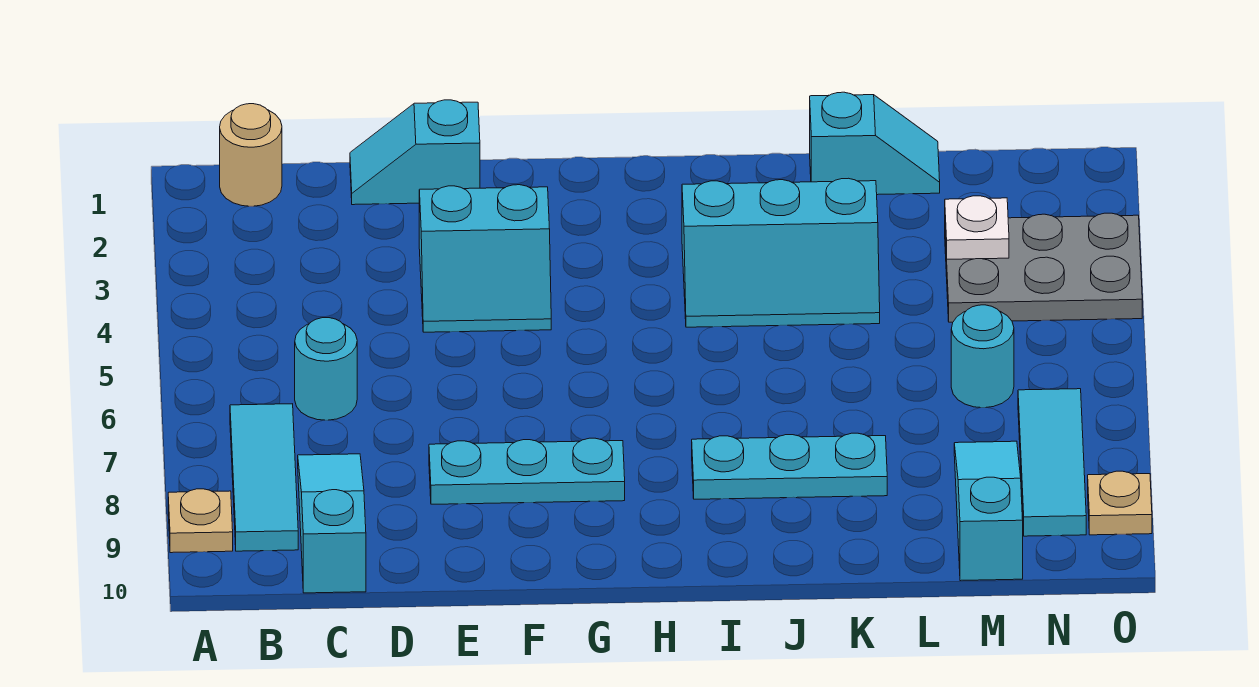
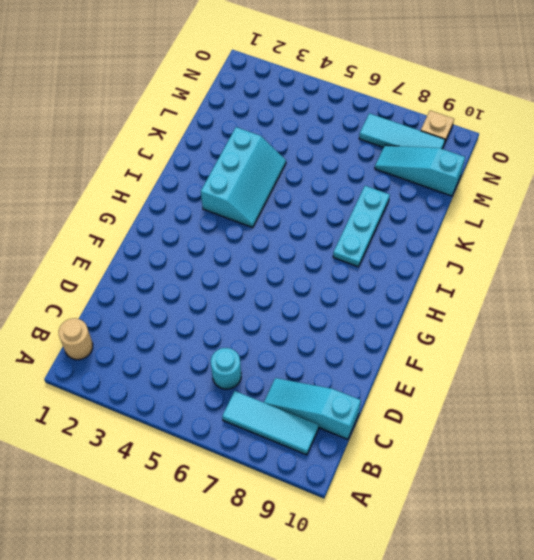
none -> tan 1x1 plate [168,489,233,553]
none -> cyan 1x2 slope [350,100,480,205]
none -> cyan 2x2 slope [419,185,551,332]

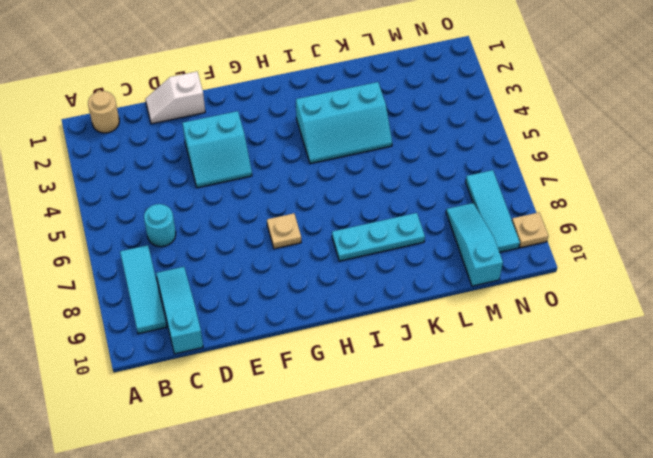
white 1x2 slope [145,72,205,124] -> cyan 1x2 slope [350,100,480,205]
tan 1x1 plate [267,214,301,249] -> tan 1x1 plate moved to [168,489,233,553]
none -> cyan 1x3 plate [429,438,625,504]
none -> cyan 1x2 slope [810,92,940,195]
none -> grey 2x3 plate [945,213,1142,322]

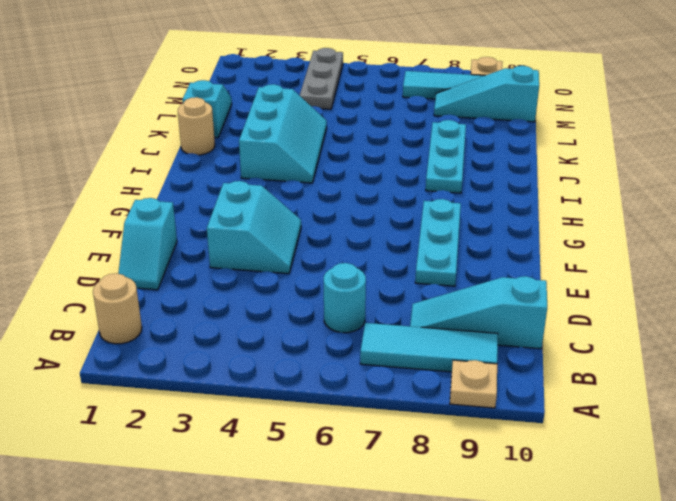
tan 1x1 round brick [178,97,215,155] -> none
grey 1x3 plate [300,48,343,109] -> grey 2x3 plate [945,213,1142,322]
none -> cyan 1x1 round brick [951,305,1014,408]
none -> white 1x1 plate [945,196,1009,259]

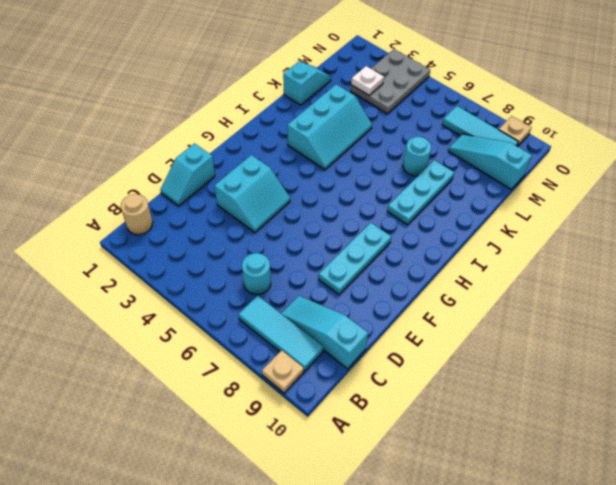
cyan 1x1 round brick [403,137,431,176] -> cyan 1x1 round brick moved to [951,305,1014,408]

